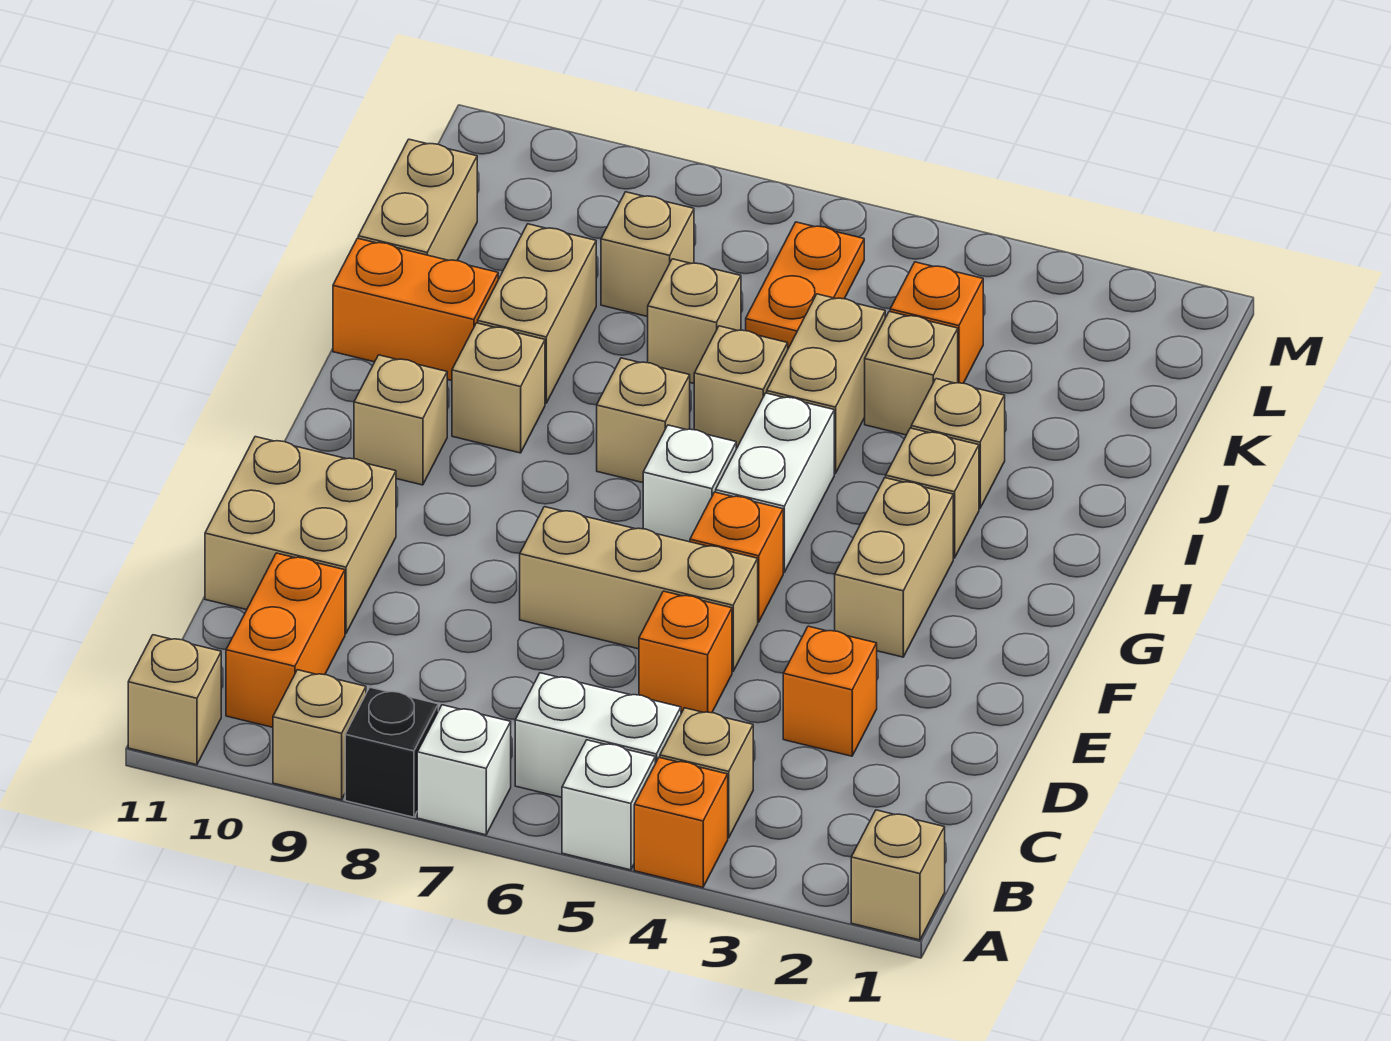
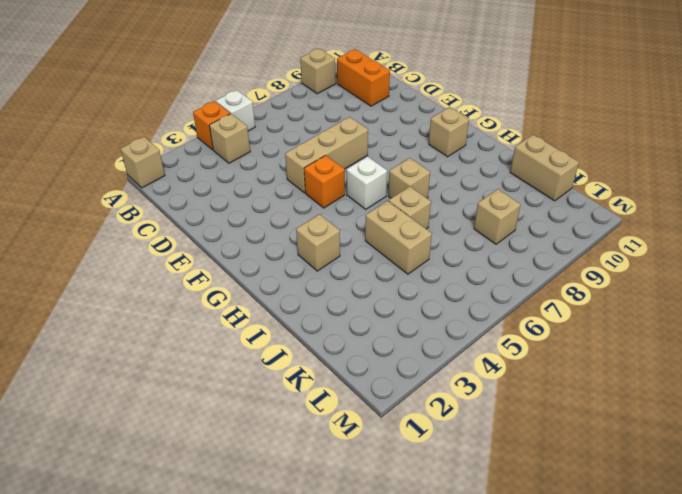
none -> white 1x1 brick [417,705,511,835]
none -> black 1x1 brick [345,687,438,817]
none -> tan 1x1 brick [128,635,221,765]
none -> white 1x2 brick [515,673,681,797]

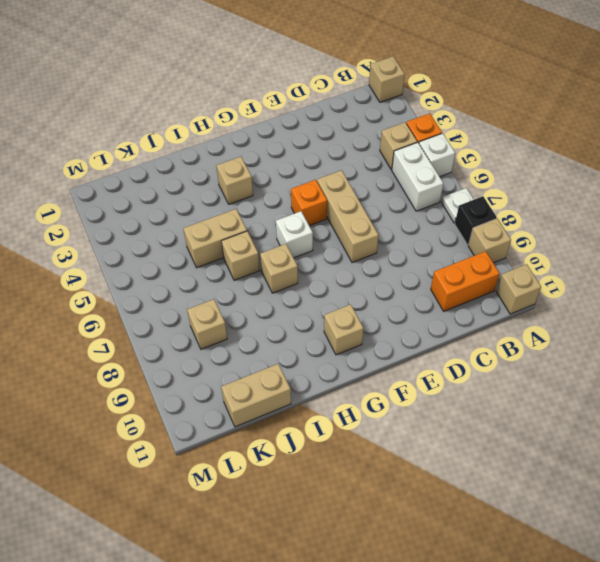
white 1x1 plate [442,188,474,223] -> white 1x1 brick [417,705,511,835]
none -> orange 1x1 brick [783,626,877,756]
none -> orange 1x1 brick [639,591,732,713]
none -> tan 2x2 brick [205,437,396,634]
none -> tan 1x2 brick [835,478,953,657]

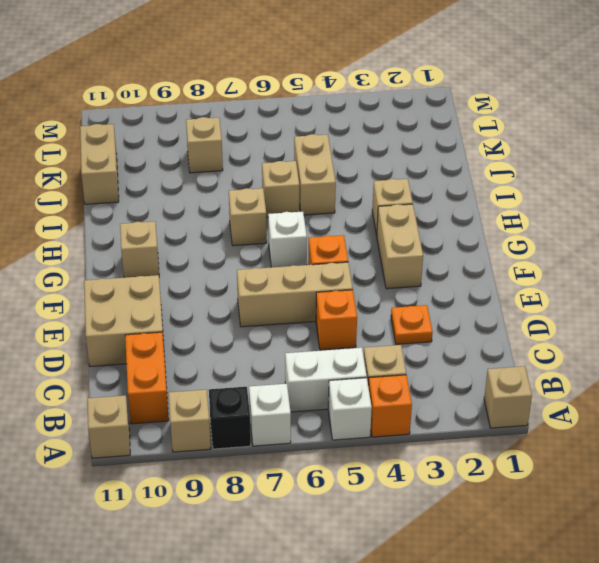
orange 1x1 plate [391,305,433,344] -> orange 1x1 brick [783,626,877,756]
none -> white 1x2 brick [716,393,834,573]
none -> tan 1x1 brick [452,323,545,453]
none -> tan 1x1 brick [911,379,1005,509]
none -> tan 1x2 brick [478,224,596,403]

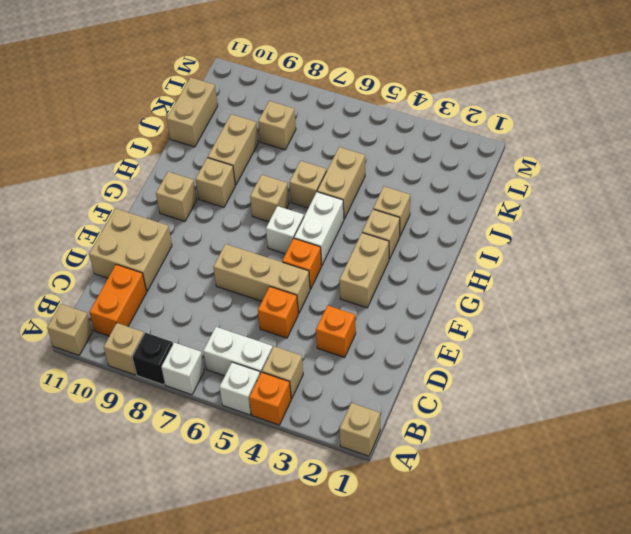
none -> orange 1x2 brick [333,238,498,381]
none -> tan 1x1 brick [865,312,958,435]
none -> tan 1x1 brick [648,259,741,383]
none -> orange 1x1 brick [890,262,983,383]

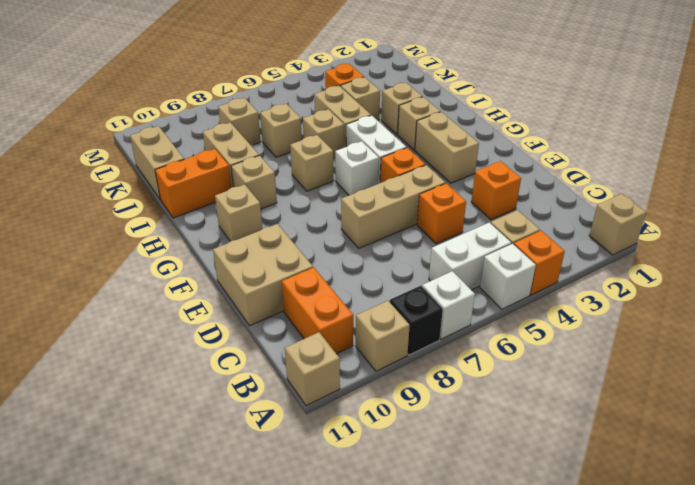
none -> orange 1x2 plate [746,222,864,348]

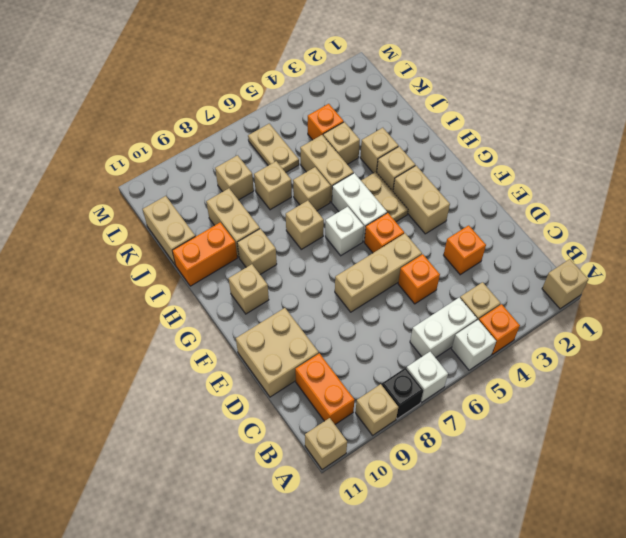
tan 1x2 plate [361,172,408,222] -> none
tan 1x2 plate [248,124,299,172] -> orange 1x2 plate [746,222,864,348]

